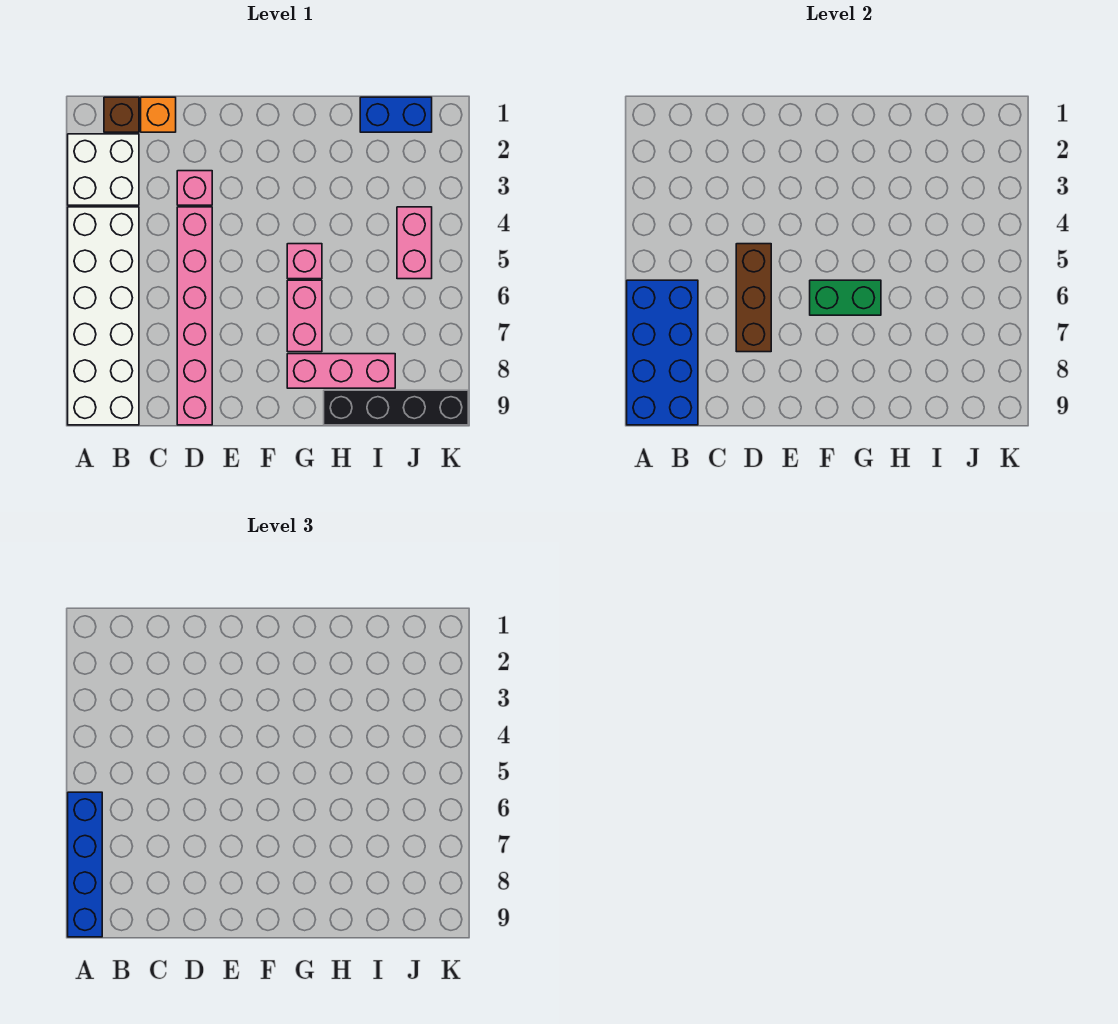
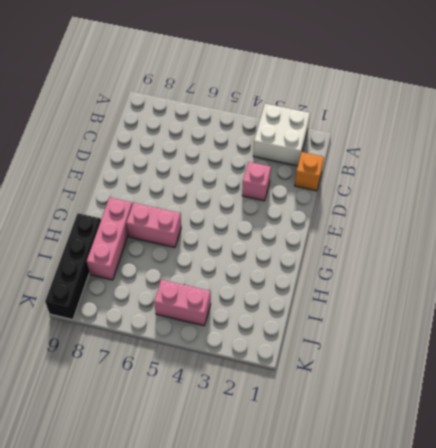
none -> white 2x6 brick [68,207,139,425]
none -> brown 1x1 brick [104,97,139,132]
none -> pink 1x6 brick [177,207,212,425]

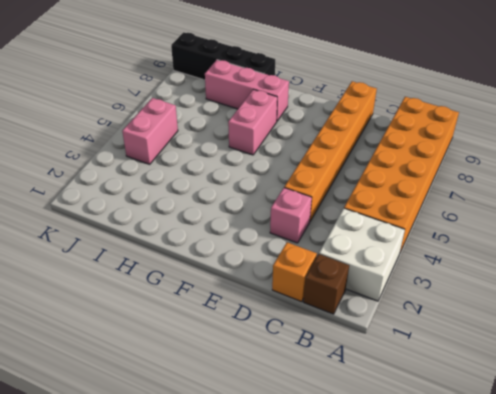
orange 2x6 brick [344,97,459,252] -> white 2x6 brick [68,207,139,425]
orange 1x6 brick [284,81,377,221] -> pink 1x6 brick [177,207,212,425]
none -> pink 1x1 brick [287,244,322,279]
none -> blue 1x2 brick [360,97,432,132]
none -> blue 2x4 brick [627,280,698,425]

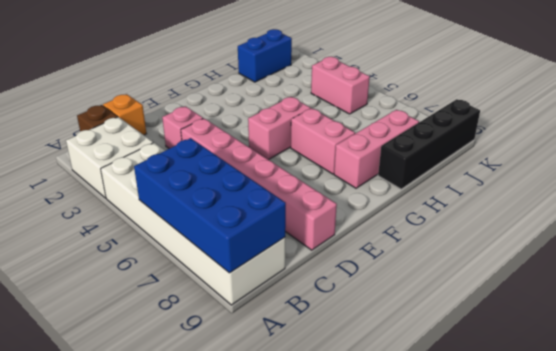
pink 1x2 brick [248,97,311,160] -> pink 1x1 brick [287,244,322,279]
none -> brown 1x3 brick [736,244,771,352]
none -> green 1x2 brick [810,280,881,315]
none -> blue 1x4 brick [68,792,102,937]

